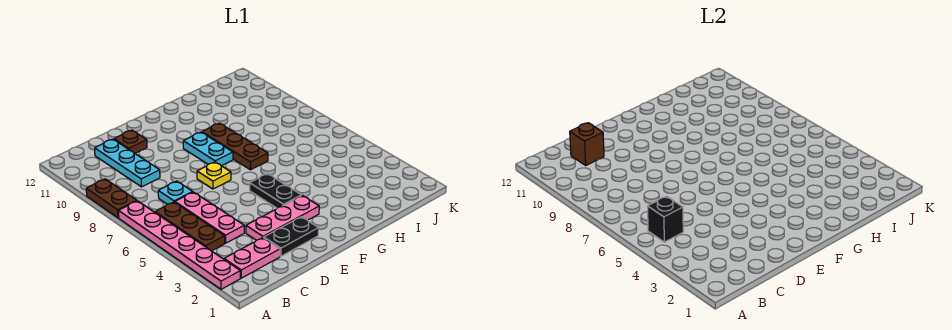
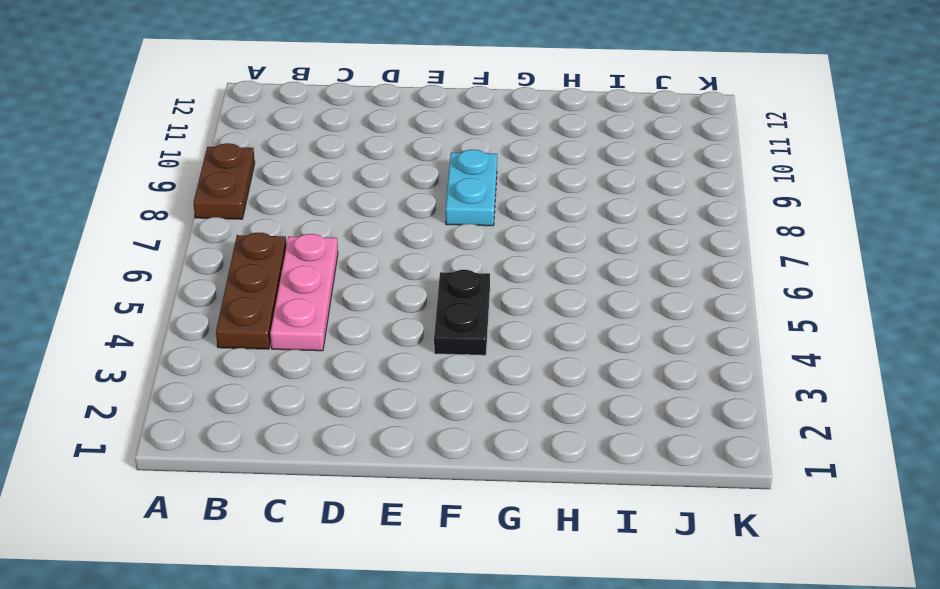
none -> pink 1x6 plate [119,201,240,289]
none -> pink 1x2 plate [224,238,280,278]
none -> cyan 1x1 plate [158,181,192,204]

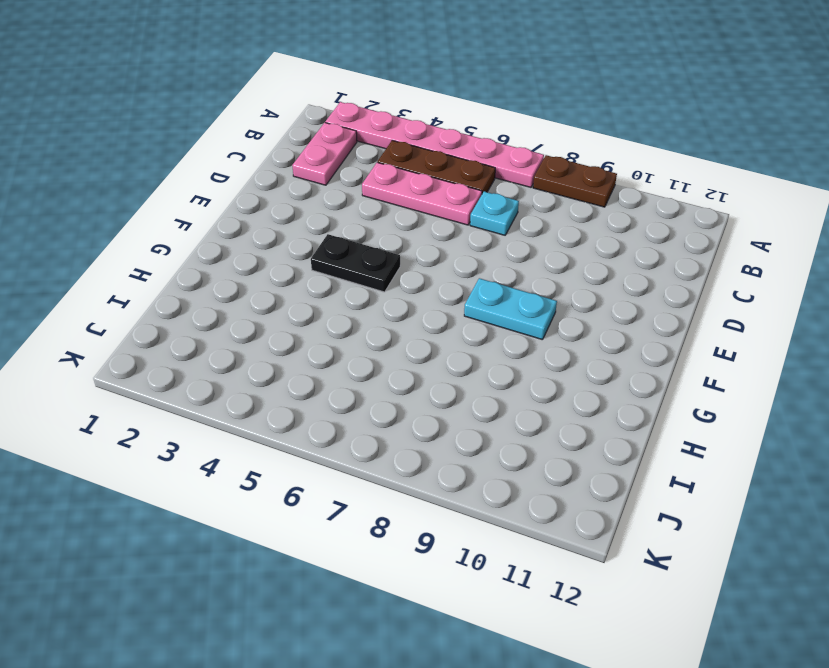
none -> cyan 1x3 plate [95,139,160,187]
none -> black 1x2 plate [264,217,319,256]
none -> pink 1x3 plate [246,195,319,240]

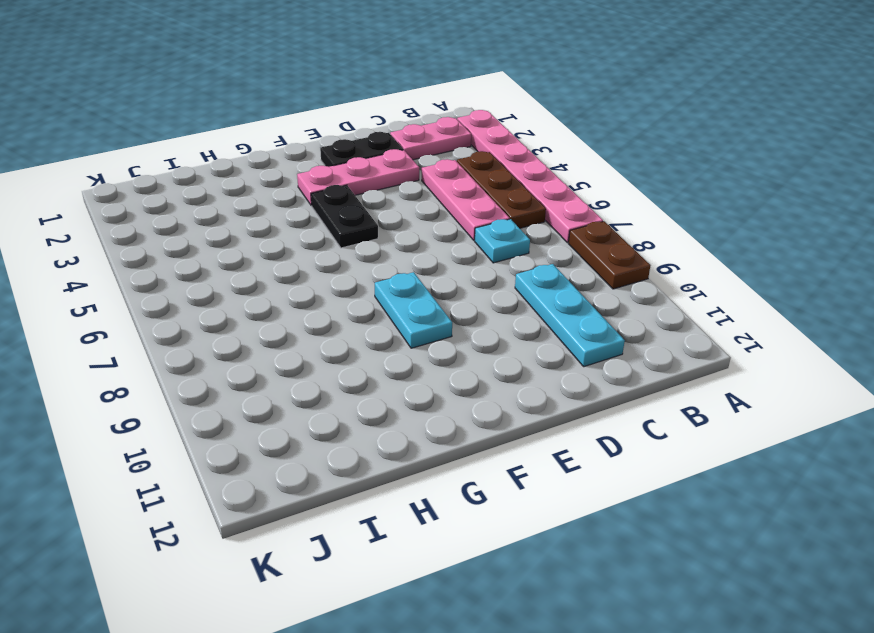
none -> brown 1x1 plate [114,130,147,153]
none -> yellow 1x1 plate [197,162,231,189]
none -> brown 1x3 plate [202,123,268,170]

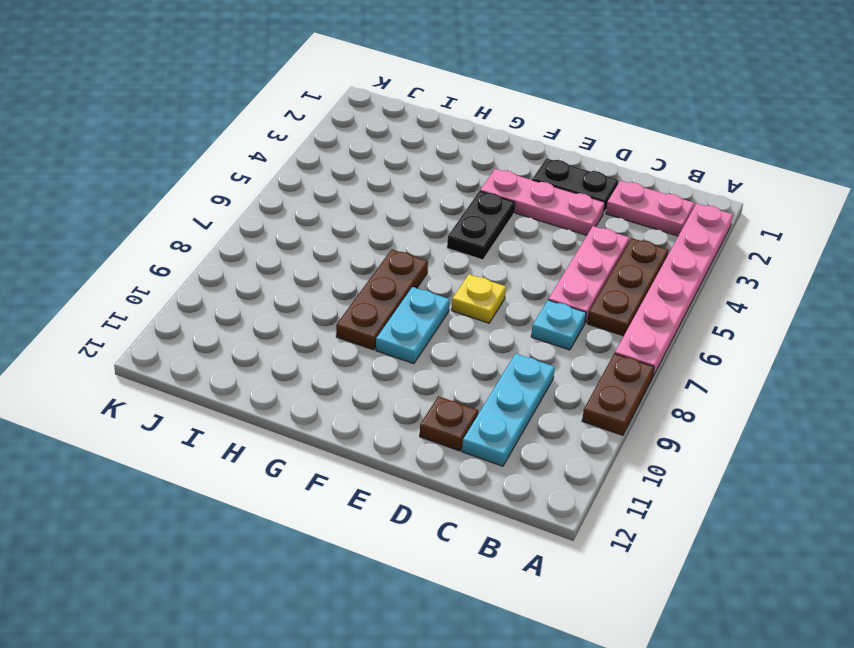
none -> black 1x1 brick [648,196,683,242]
none -> brown 1x1 brick [570,123,604,165]

